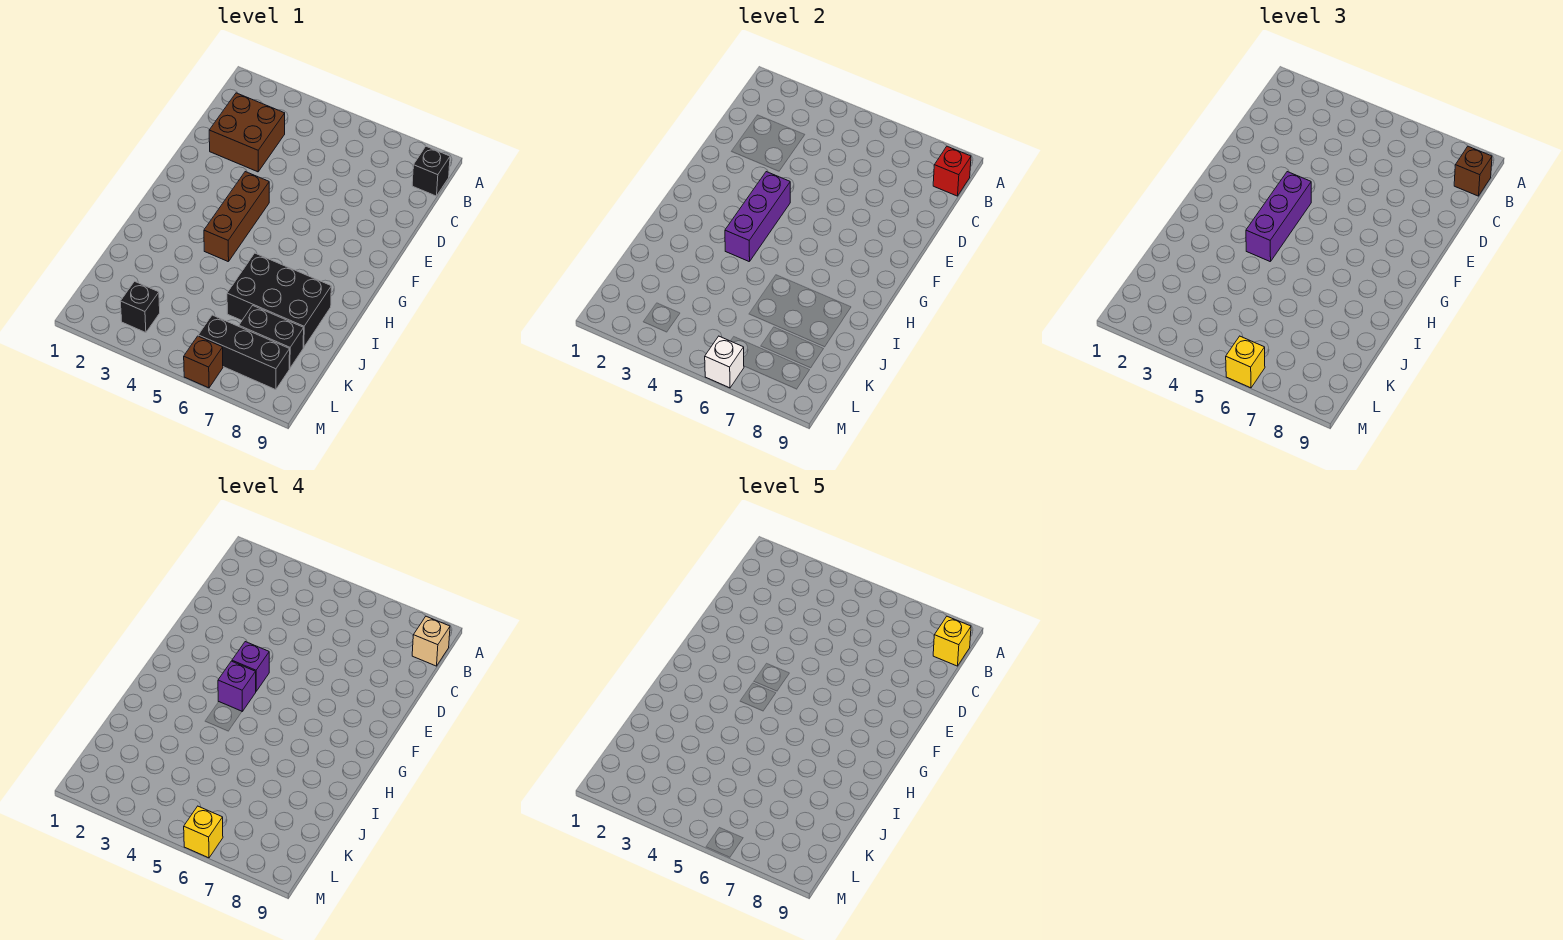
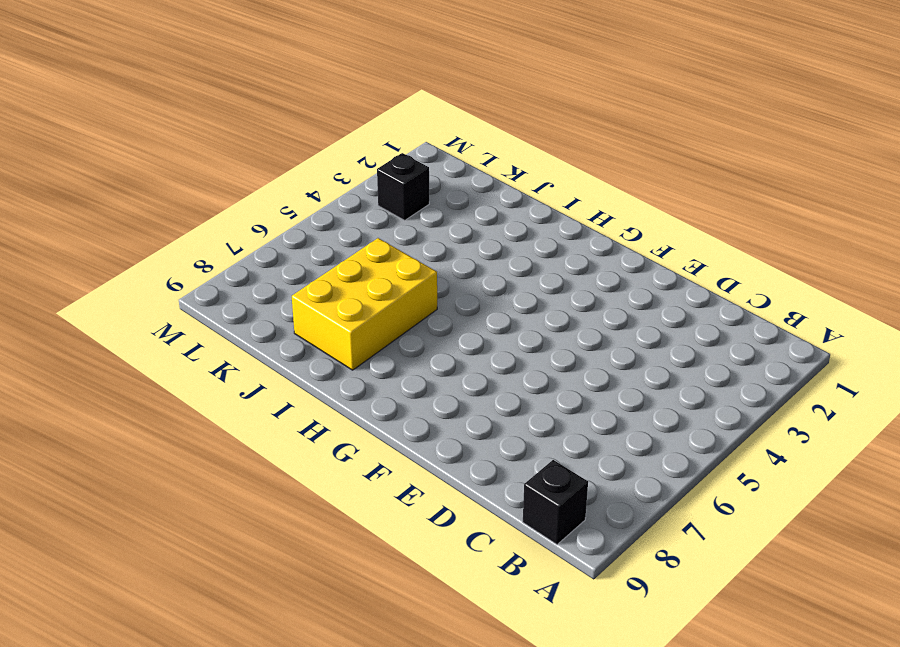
yellow 2x3 brick [292,238,437,370] -> black 2x3 brick [227,253,331,347]
none -> brown 2x2 brick [209,93,285,172]
none -> brown 1x3 brick [204,172,269,262]
none -> black 1x2 brick [239,306,304,368]

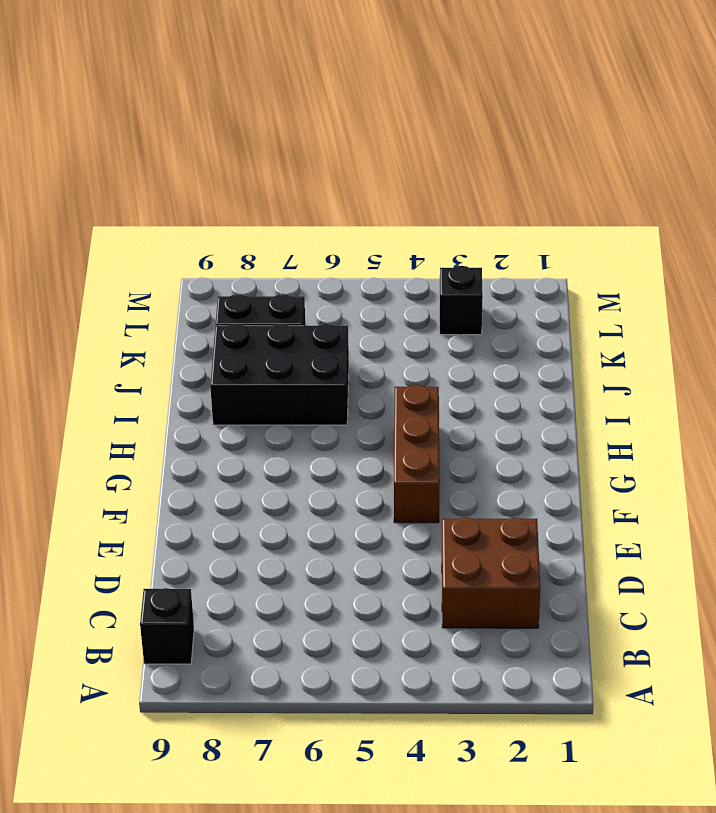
none -> black 1x3 brick [198,315,290,390]
none -> brown 1x1 brick [184,336,223,388]
none -> red 1x1 brick [933,146,971,196]

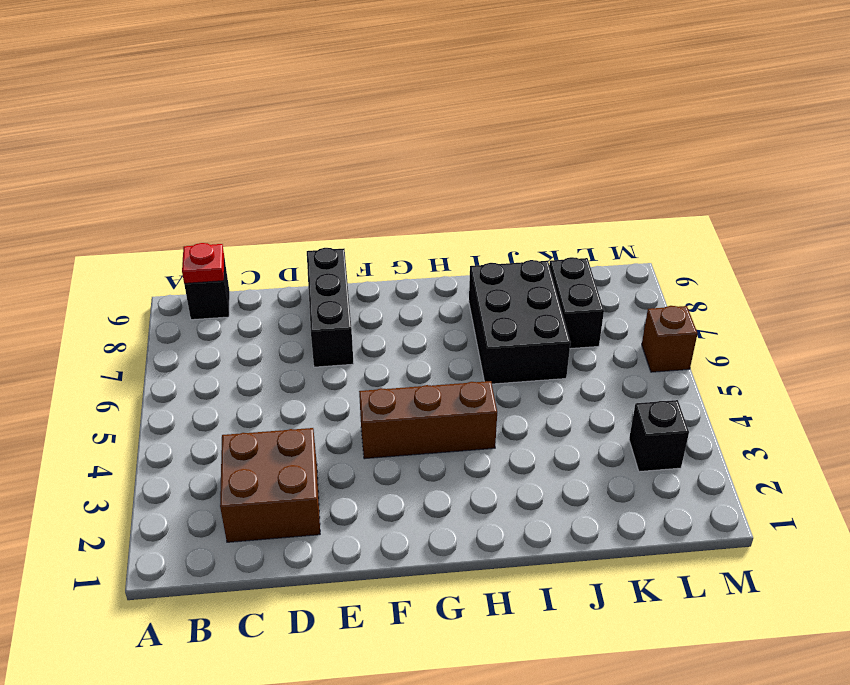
red 1x1 plate [182,243,224,284] -> red 1x1 brick [933,146,971,196]
black 1x3 brick [307,248,354,367] -> black 1x3 brick moved to [198,315,290,390]
none -> purple 1x3 brick [725,172,790,262]
none -> white 1x1 brick [705,336,744,388]
none -> brown 1x1 brick [1454,146,1492,196]

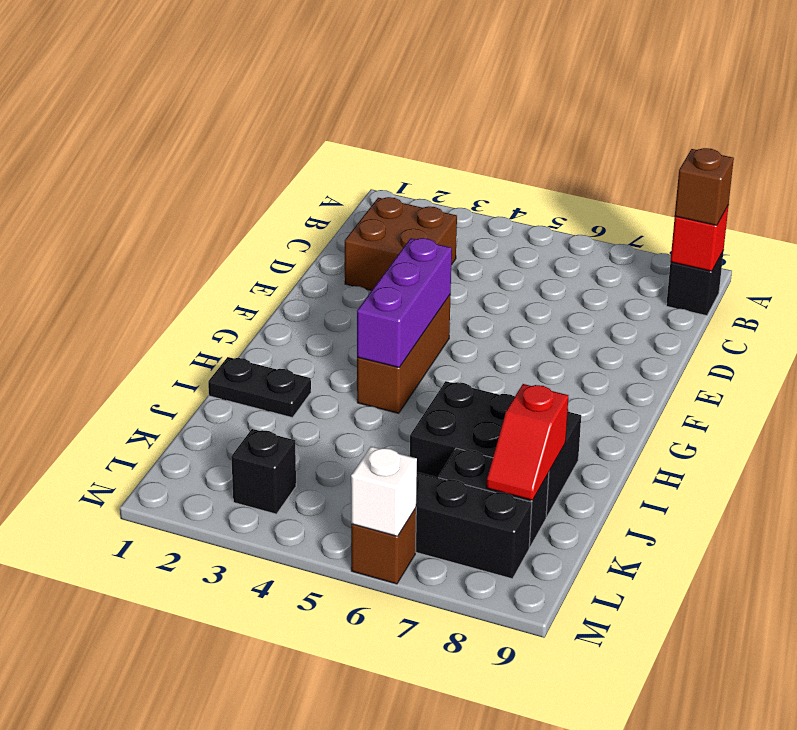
black 1x2 plate [208,357,311,418] -> none
red 1x2 slope [486,384,568,500] -> none
none -> purple 1x3 brick [1246,172,1311,262]
none -> yellow 1x1 brick [1226,336,1265,388]
none -> tan 1x1 brick [412,616,450,666]

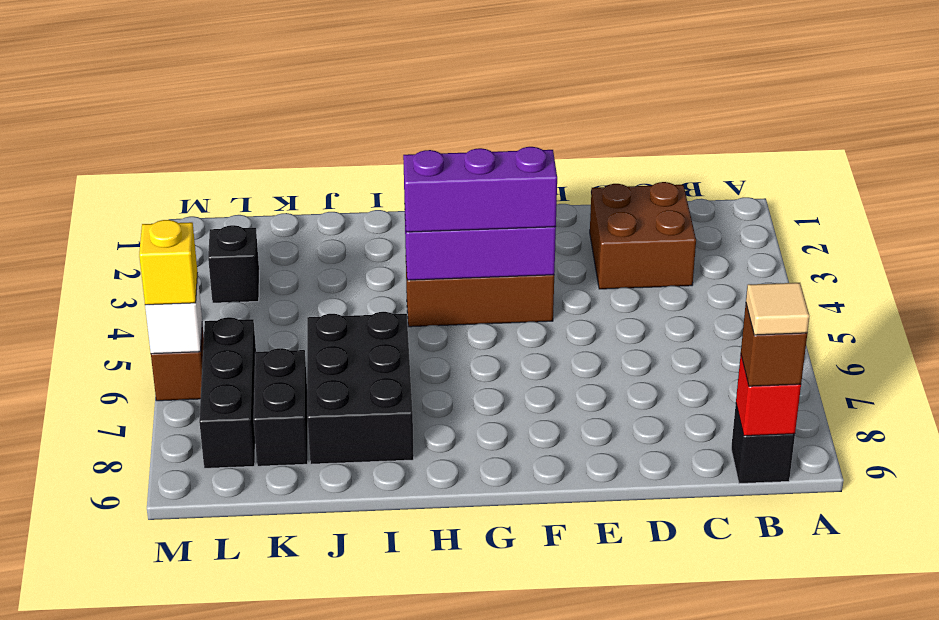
tan 1x1 tile [746,283,810,335] -> tan 1x1 brick [412,616,450,666]
none -> purple 1x1 brick [232,642,269,691]
none -> purple 1x1 brick [218,661,256,711]
none -> yellow 1x1 brick [184,806,223,858]

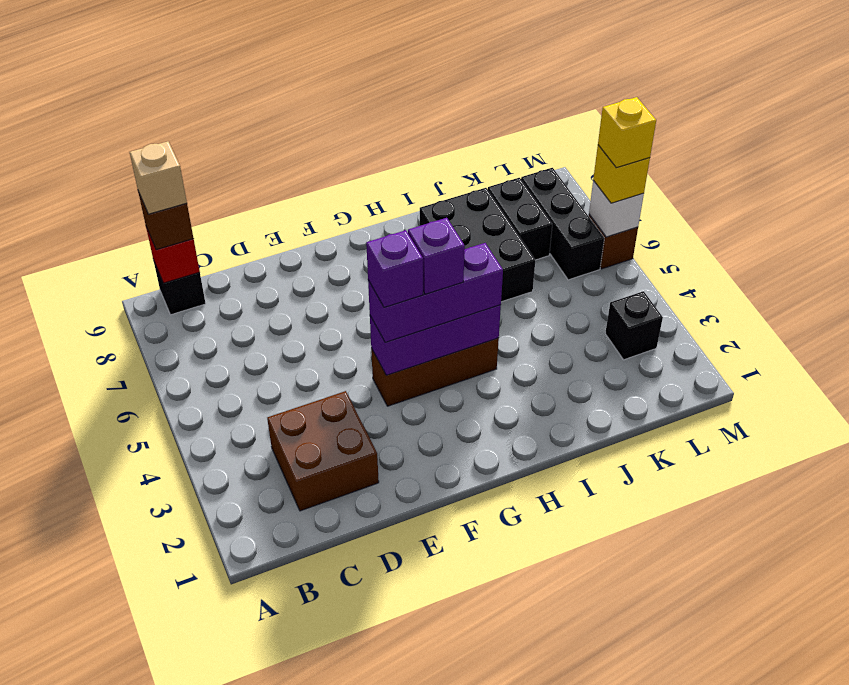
none -> yellow 1x1 brick [933,616,971,666]

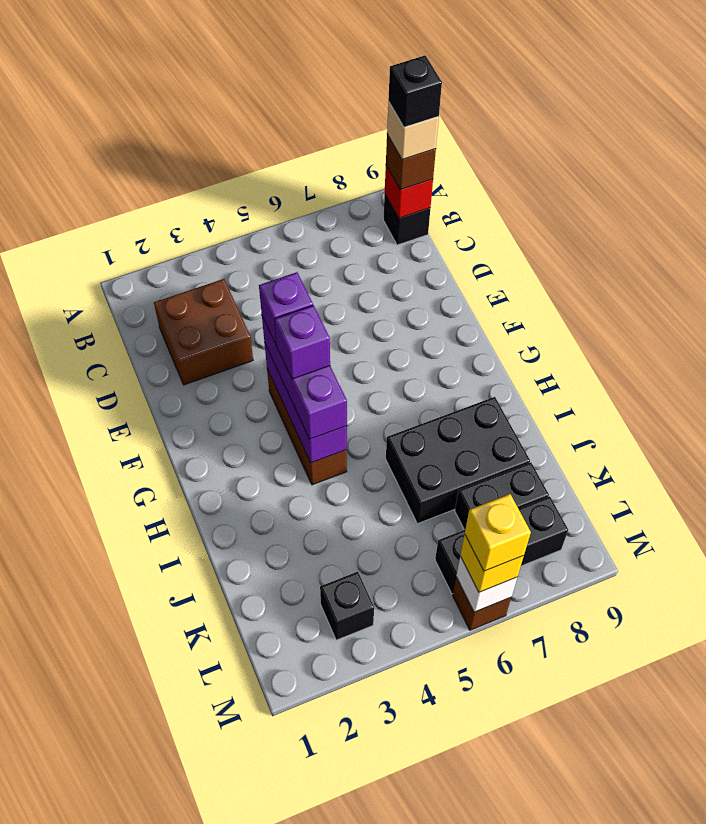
black 1x1 brick [388,55,442,127] -> yellow 1x1 brick [933,616,971,666]

